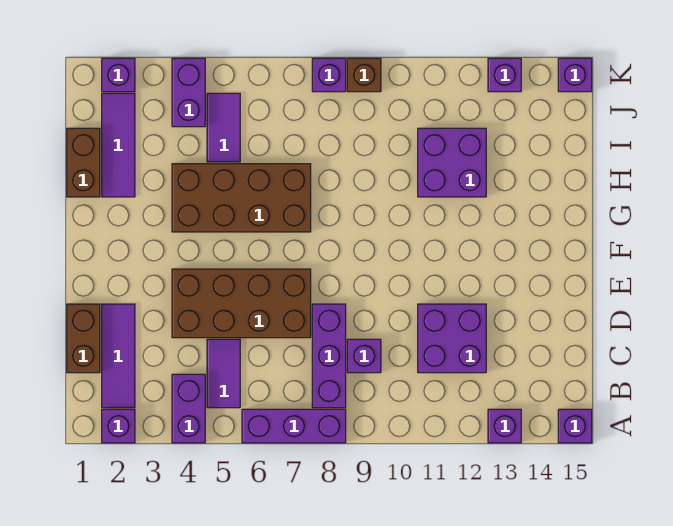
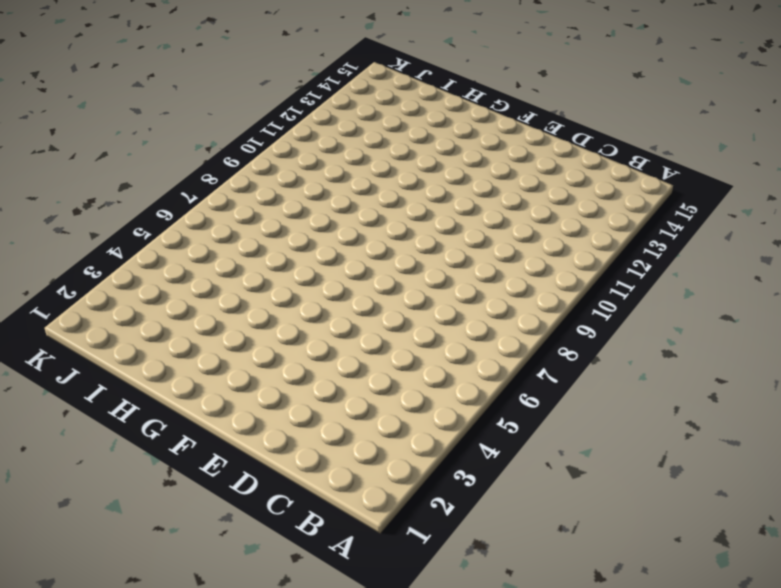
none -> purple 1x1 brick [102,409,135,443]
none -> purple 1x2 brick [172,374,205,443]
none -> purple 1x3 brick [242,409,346,443]

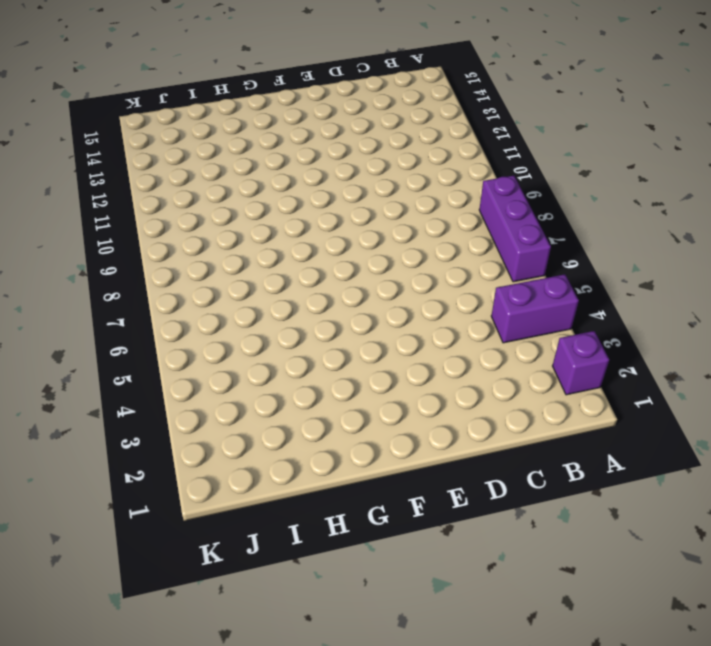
none -> purple 1x1 brick [488,409,521,443]
none -> purple 1x1 brick [558,409,592,443]
none -> purple 1x3 tile [102,304,135,408]

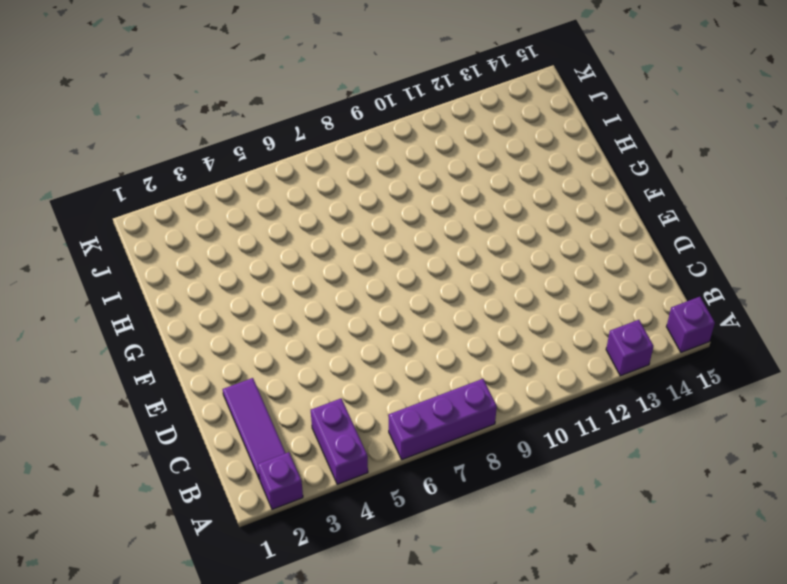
none -> purple 1x2 tile [207,339,240,408]
none -> purple 1x3 brick [312,304,346,408]
none -> brown 1x2 brick [67,304,100,373]

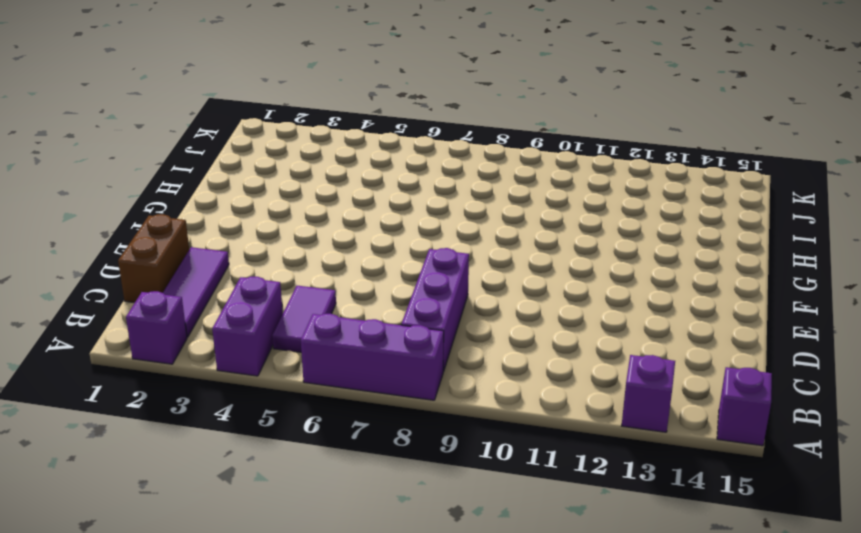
none -> purple 1x1 brick [347,339,381,373]
none -> purple 2x2 brick [418,304,486,373]
none -> brown 2x4 brick [172,269,311,338]

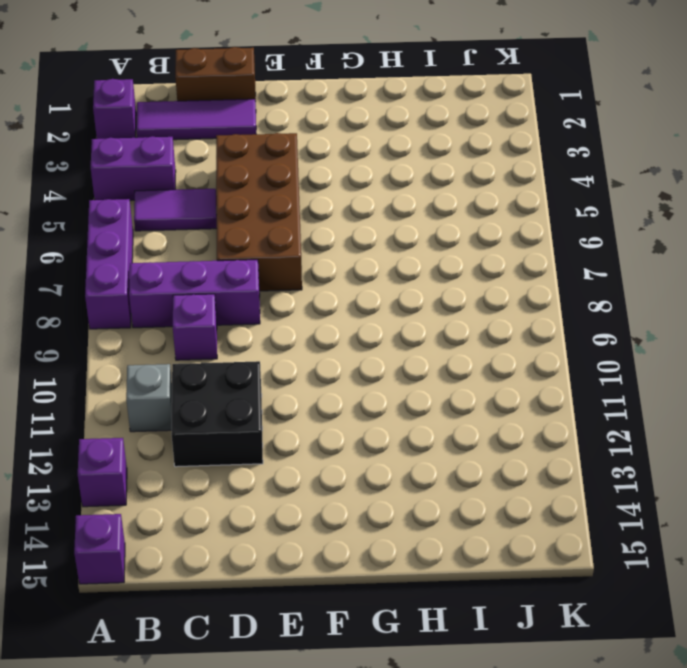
grey 1x1 brick [126,364,172,432] -> none
black 2x2 brick [171,361,263,467] -> purple 2x2 brick [418,304,486,373]
none -> brown 2x4 brick [172,164,311,232]
none -> brown 1x2 brick [67,128,100,197]
none -> purple 1x3 tile [102,93,135,197]

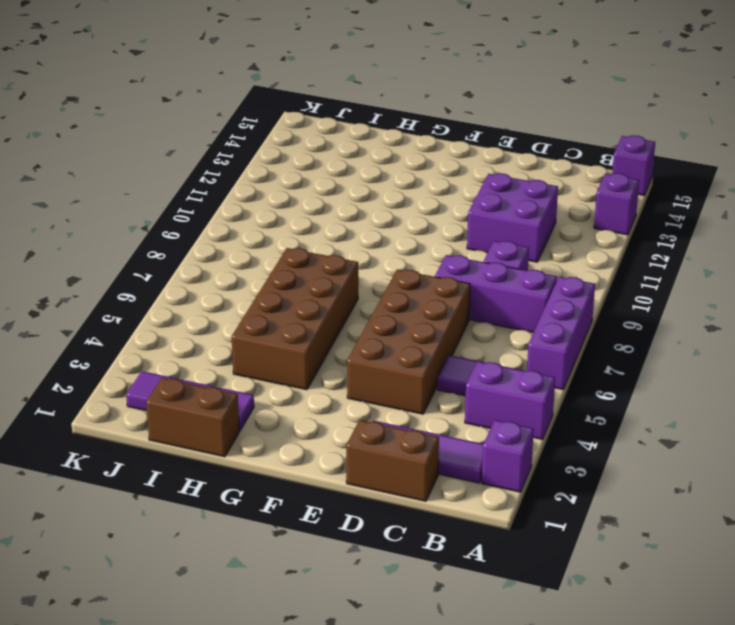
none -> purple 2x2 brick [418,128,486,197]
none -> purple 1x2 tile [207,93,240,162]
none -> purple 1x2 brick [172,58,205,127]

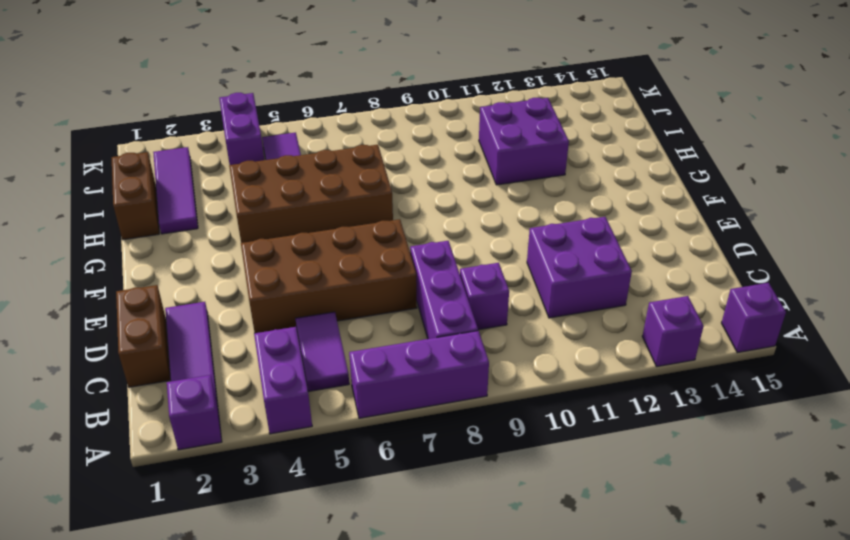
none -> purple 1x1 brick [102,58,135,92]
none -> purple 1x1 brick [312,58,346,92]
none -> brown 1x1 brick [347,58,381,92]

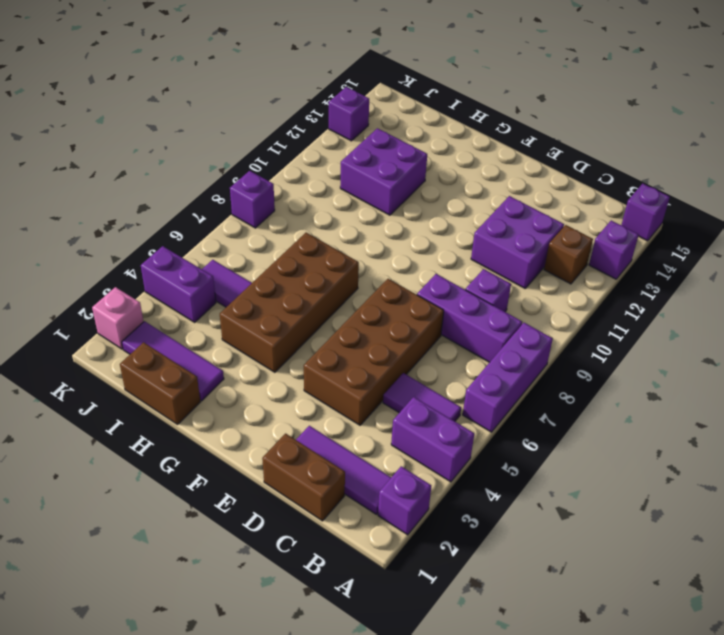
brown 1x1 brick [544,225,593,284] -> brown 1x1 brick moved to [347,58,381,92]
pink 1x1 brick [92,287,144,349] -> purple 1x1 brick [102,58,135,92]
none -> purple 1x1 brick [558,58,592,92]

